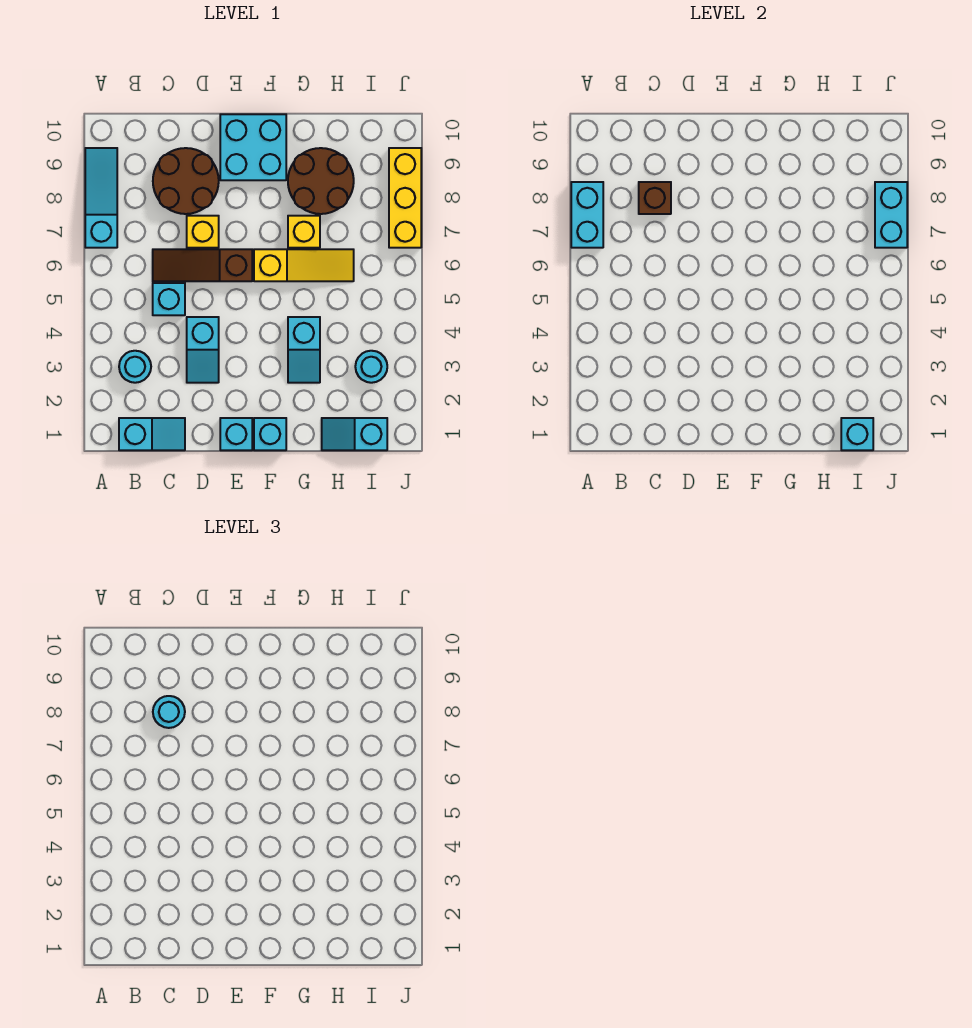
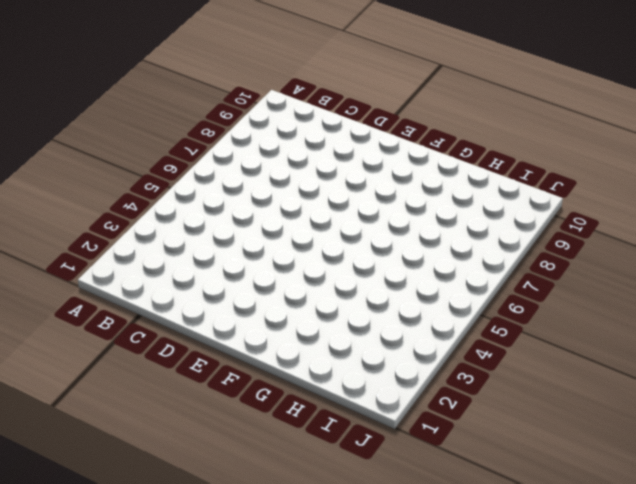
none -> cyan 1x3 slope [85,148,117,248]
none -> cyan 1x2 slope [119,418,185,450]
none -> cyan 1x1 round brick [119,351,151,383]

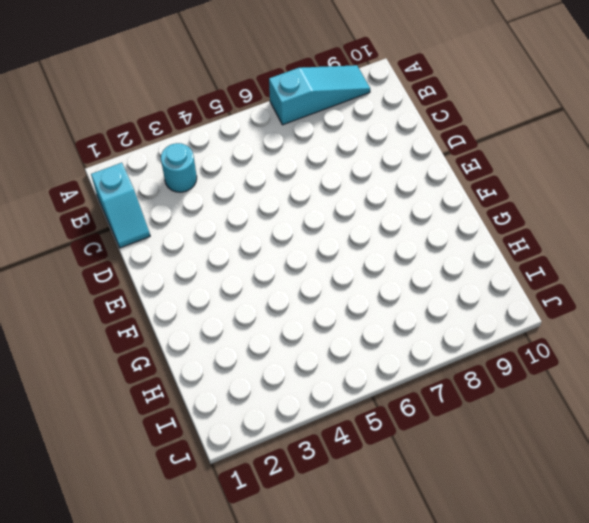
none -> cyan 1x1 brick [153,283,185,315]
none -> brown 1x3 slope [153,249,252,281]
none -> brown 2x2 round brick [153,148,219,214]

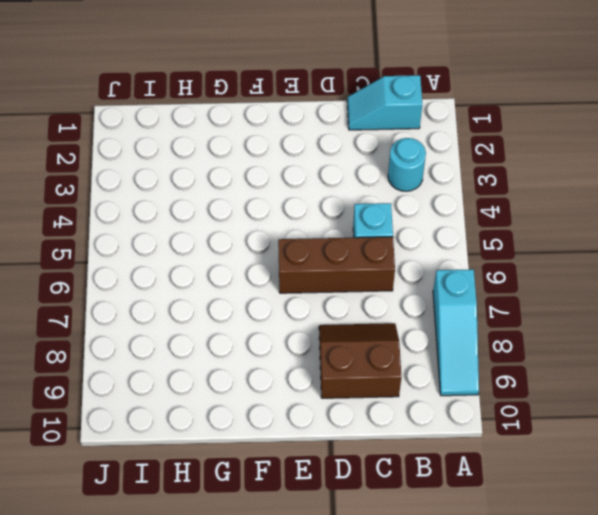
brown 1x3 brick [278,237,395,293] -> brown 1x3 slope [153,249,252,281]
brown 2x2 slope [319,323,401,398] -> brown 2x2 round brick [153,148,219,214]
none -> cyan 1x2 slope [187,317,219,383]
none -> yellow 1x1 brick [187,216,219,248]
none -> cyan 1x1 brick [220,418,252,450]

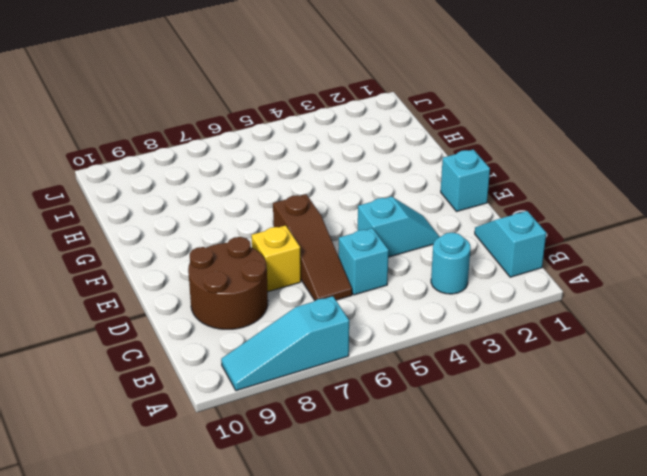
none -> cyan 2x2 brick [220,114,286,180]
none -> cyan 1x1 brick [254,418,286,450]
none -> yellow 1x3 slope [254,249,354,281]

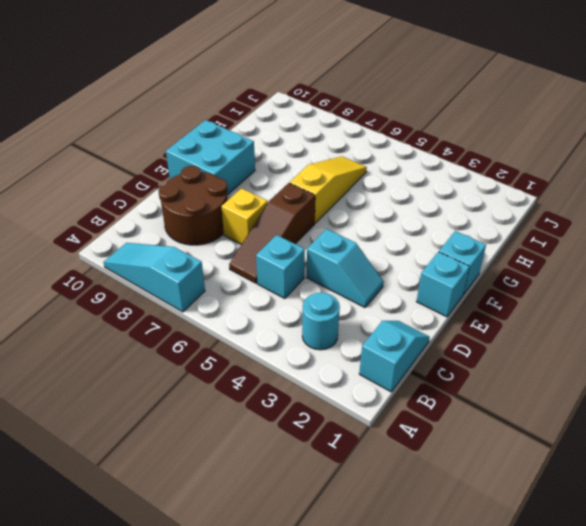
none -> cyan 1x2 slope [288,317,320,383]
none -> yellow 1x1 brick [288,216,320,248]
none -> brown 2x2 round brick [288,148,354,214]

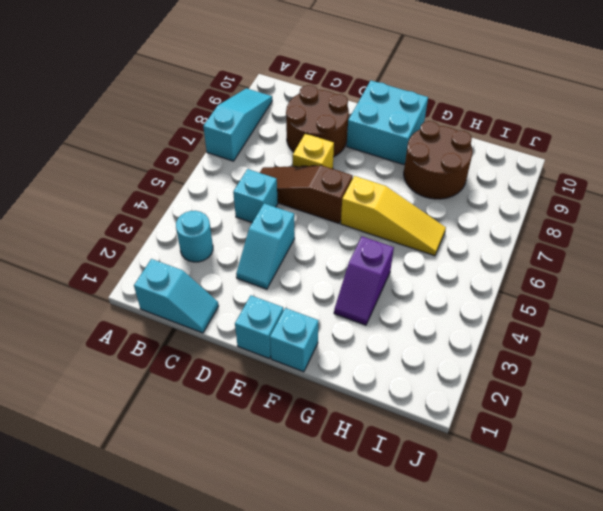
purple 1x2 slope [334,237,394,325] -> cyan 1x2 slope [288,317,320,383]
none -> yellow 1x1 brick [288,216,320,248]
none -> cyan 1x2 slope [322,418,387,450]
none -> cyan 1x1 round brick [355,351,387,383]

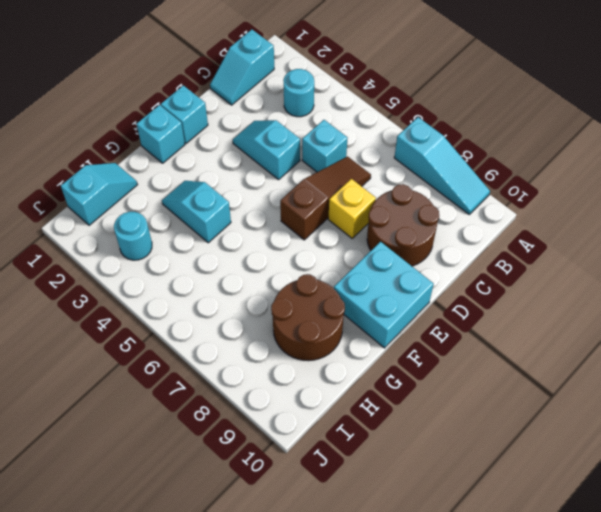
none -> yellow 1x3 slope [254,249,354,281]
none -> yellow 1x1 brick [288,216,320,248]
none -> yellow 1x3 brick [389,148,421,248]

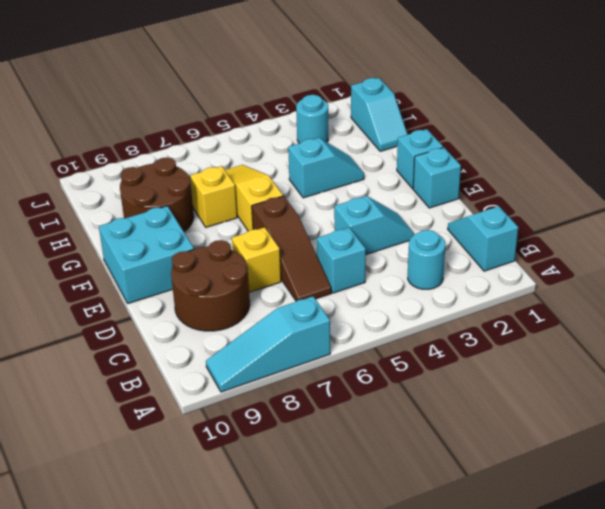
none -> yellow 1x3 brick [389,148,421,248]
none -> cyan 1x2 brick [571,182,603,248]
none -> brown 1x1 brick [639,182,671,214]

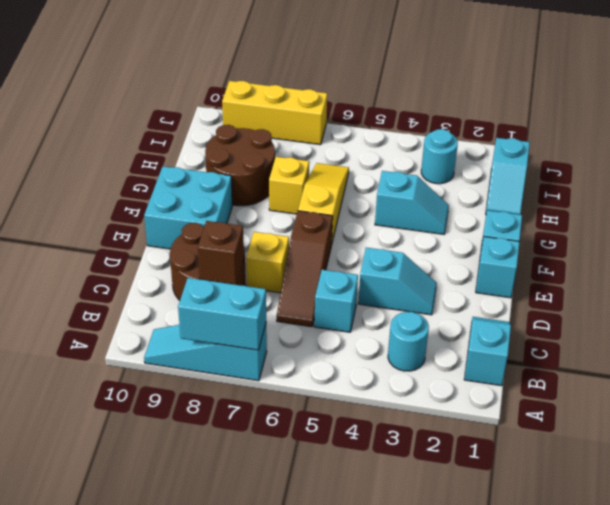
none -> cyan 1x1 brick [841,418,873,450]
none -> cyan 1x2 brick [875,182,907,248]
none -> cyan 1x1 round brick [153,696,185,728]

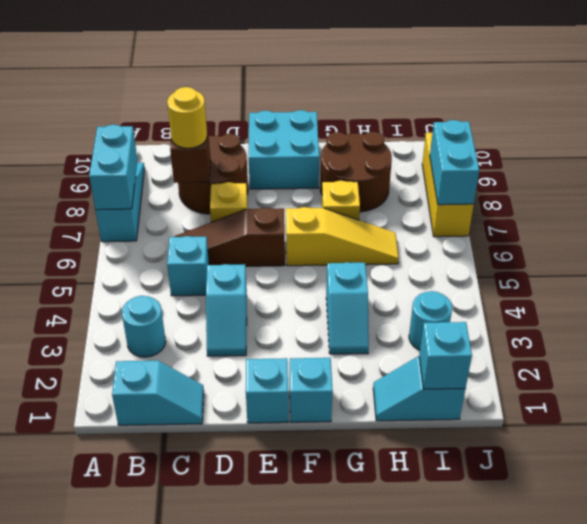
yellow 1x1 round brick [167,87,207,148] -> cyan 1x1 round brick [153,696,185,728]

